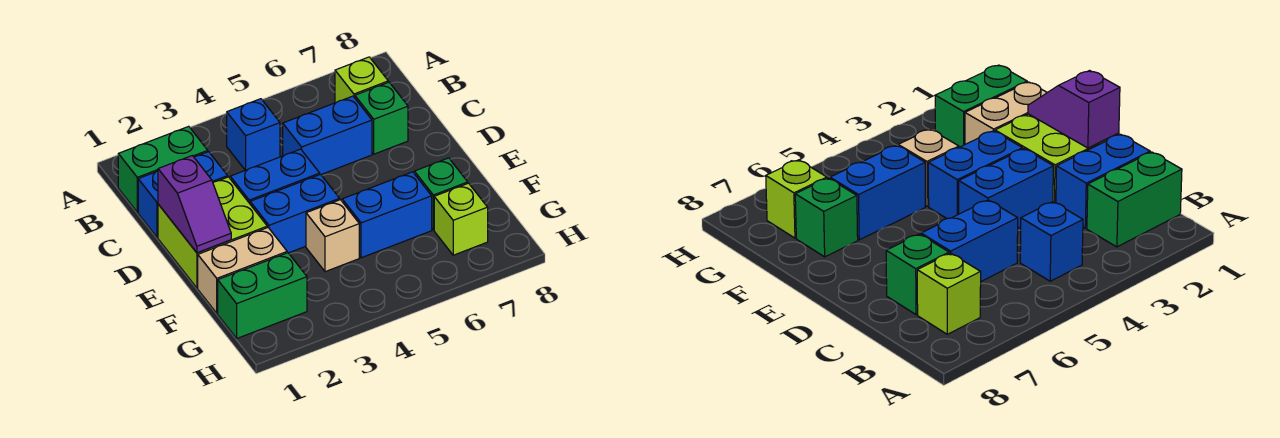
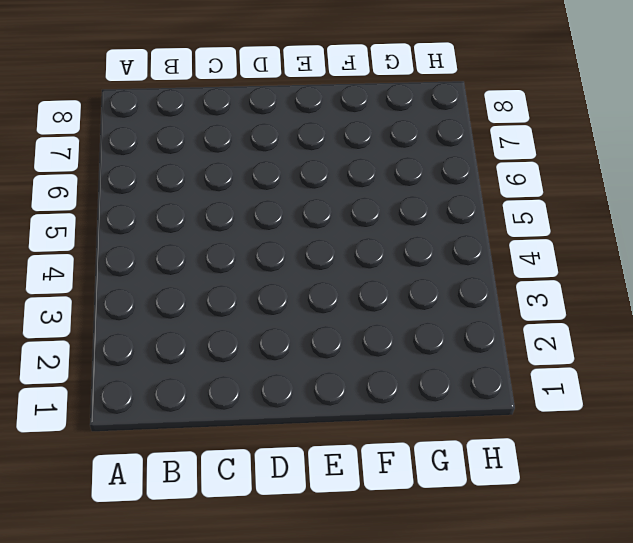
none -> green 1x2 brick [118,126,208,212]
none -> blue 1x1 brick [227,99,280,170]
none -> lime 1x1 brick [335,57,388,103]

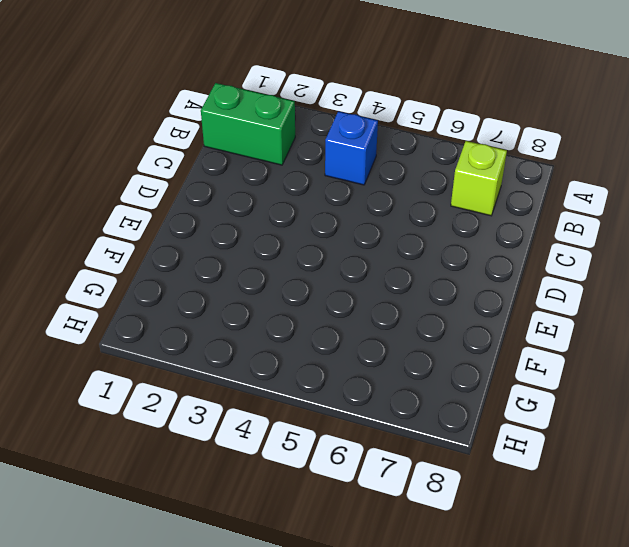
none -> blue 1x2 brick [138,152,228,238]
none -> blue 1x2 brick [283,96,372,174]
none -> green 1x1 brick [355,82,408,154]

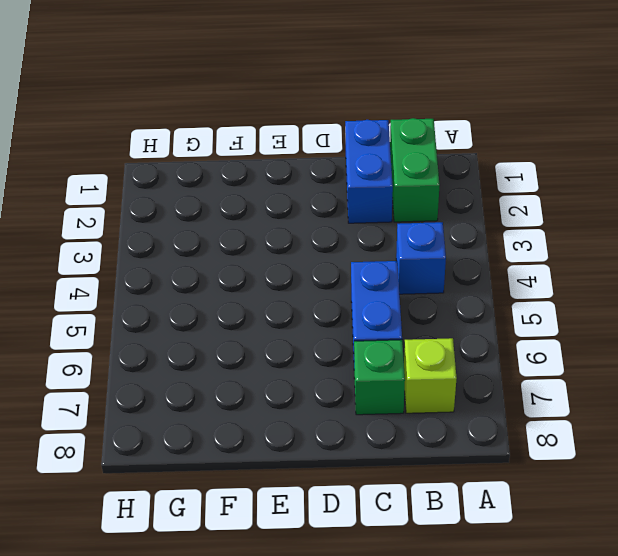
none -> lime 2x2 brick [158,177,267,288]
none -> blue 1x2 brick [230,149,320,203]
none -> blue 1x2 brick [250,174,340,253]

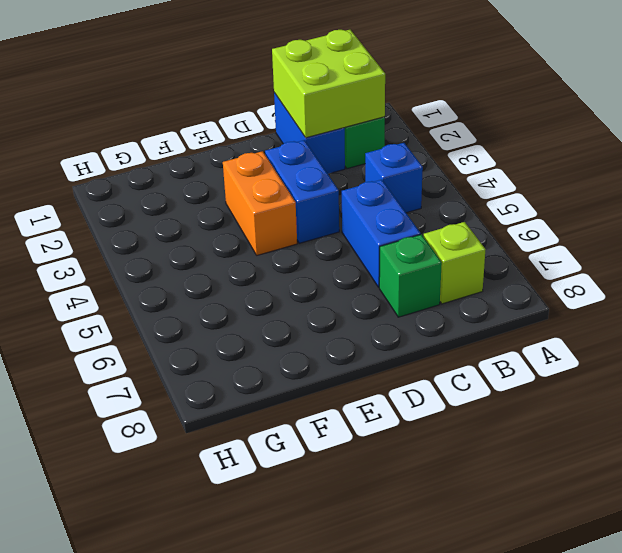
lime 2x2 brick [272,30,385,138] -> lime 2x2 brick moved to [158,177,267,288]
orange 1x2 brick [223,151,297,255] -> blue 1x2 brick [250,174,340,253]
none -> tan 1x2 brick [198,228,287,313]
none -> tan 1x1 brick [306,200,359,272]
none -> blue 1x2 brick [342,172,432,258]

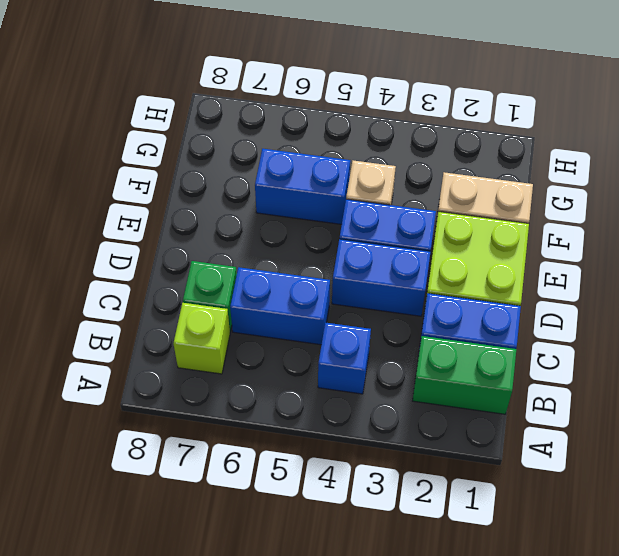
none -> green 1x1 brick [414,158,468,230]
none -> green 1x2 brick [218,253,307,338]
none -> lime 1x1 brick [434,183,488,255]

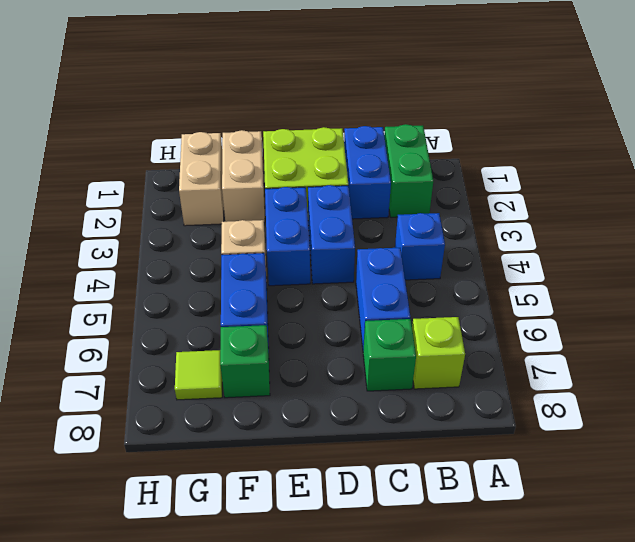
tan 1x2 brick [179,132,224,226] -> green 1x2 brick [218,253,307,338]
lime 1x1 tile [175,350,222,400] -> lime 1x1 brick [434,183,488,255]
none -> purple 1x2 slope [158,156,231,253]

